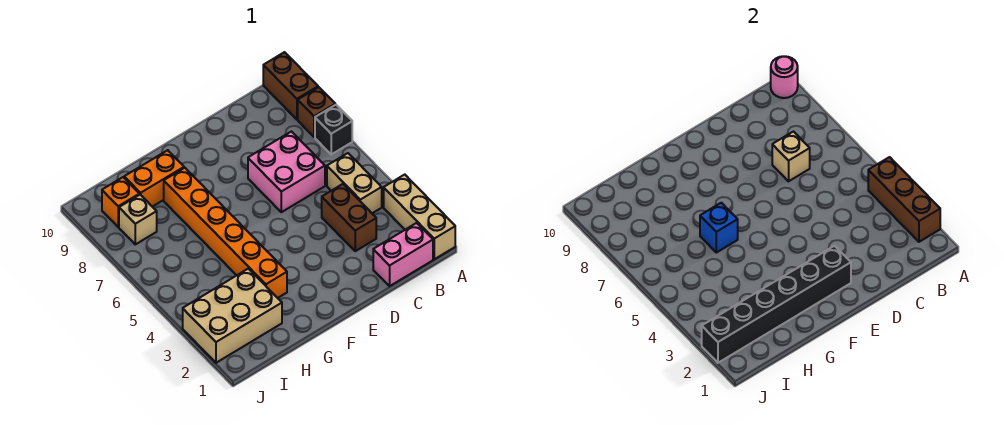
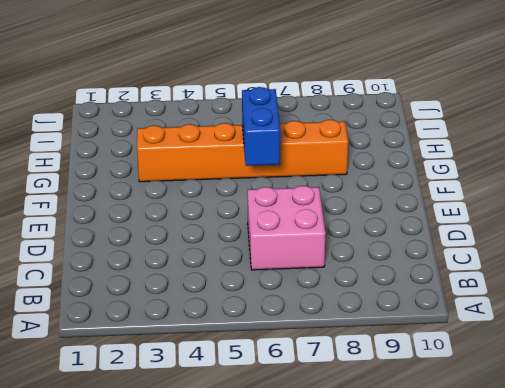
blue 1x2 brick [242,87,280,166] -> blue 1x1 brick [700,203,738,253]
none -> tan 1x3 brick [384,175,455,259]
none -> black 1x1 brick [315,105,352,154]
none -> brown 1x1 brick [298,87,335,137]

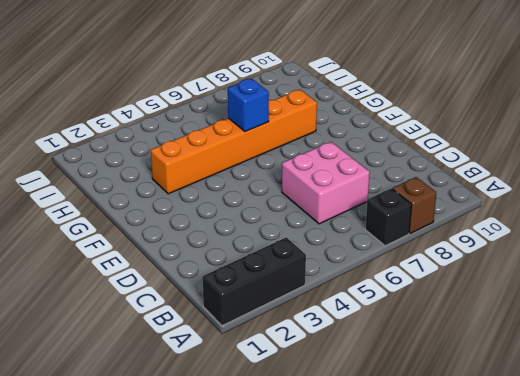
black 1x3 brick [202,237,306,326] -> tan 1x3 brick [384,175,455,259]
none -> brown 1x2 brick [263,52,318,119]
none -> pink 1x2 brick [373,223,433,286]
none -> tan 1x2 brick [327,153,382,213]

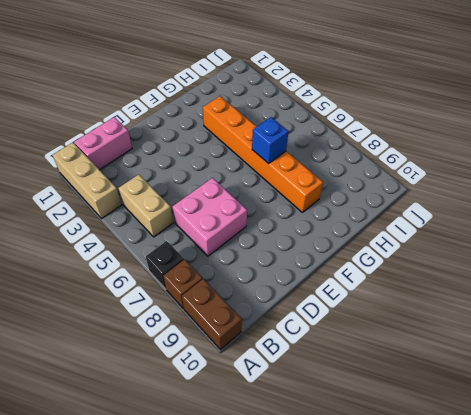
none -> brown 1x2 brick [322,184,376,251]
none -> orange 1x2 brick [124,150,184,207]
none -> tan 2x3 brick [183,269,282,363]

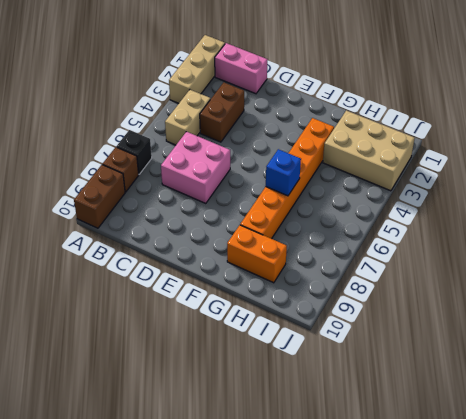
none -> tan 1x1 brick [119,195,157,244]
none -> orange 1x1 brick [102,177,139,227]
none -> brown 1x3 brick [868,157,940,242]

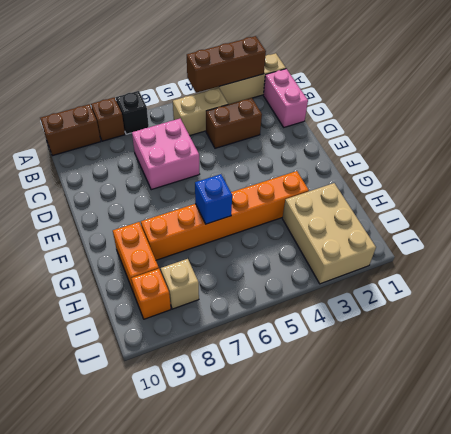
none -> pink 1x1 round brick [771,56,798,98]
none -> tan 1x1 brick [772,132,810,181]
none -> black 1x6 brick [702,246,851,363]

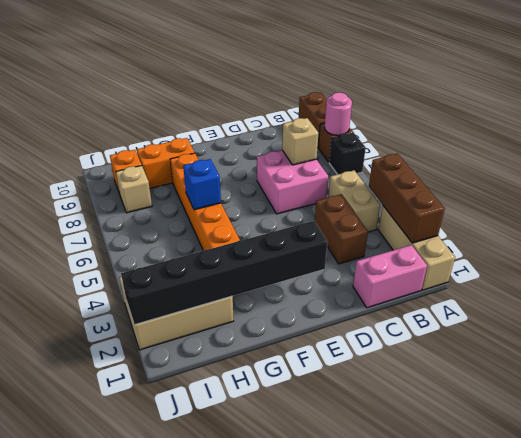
pink 1x1 round brick [325,92,352,135] -> pink 1x1 round brick moved to [771,56,798,98]

